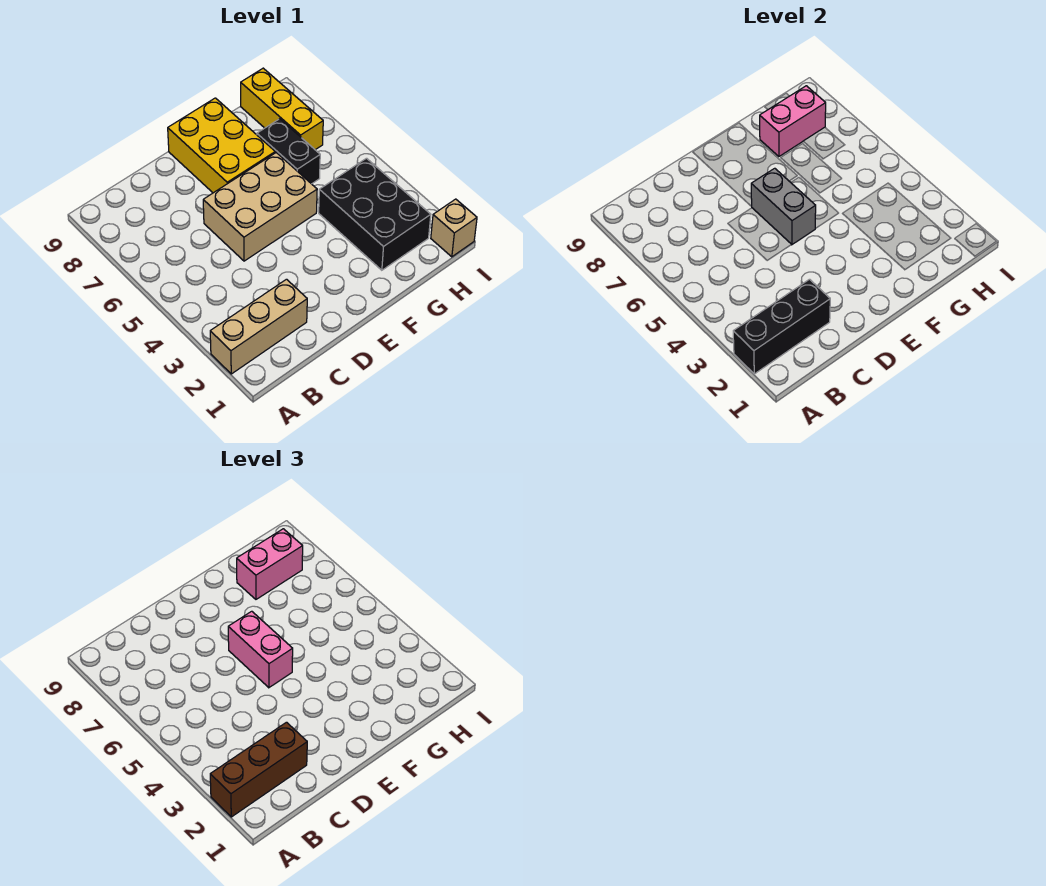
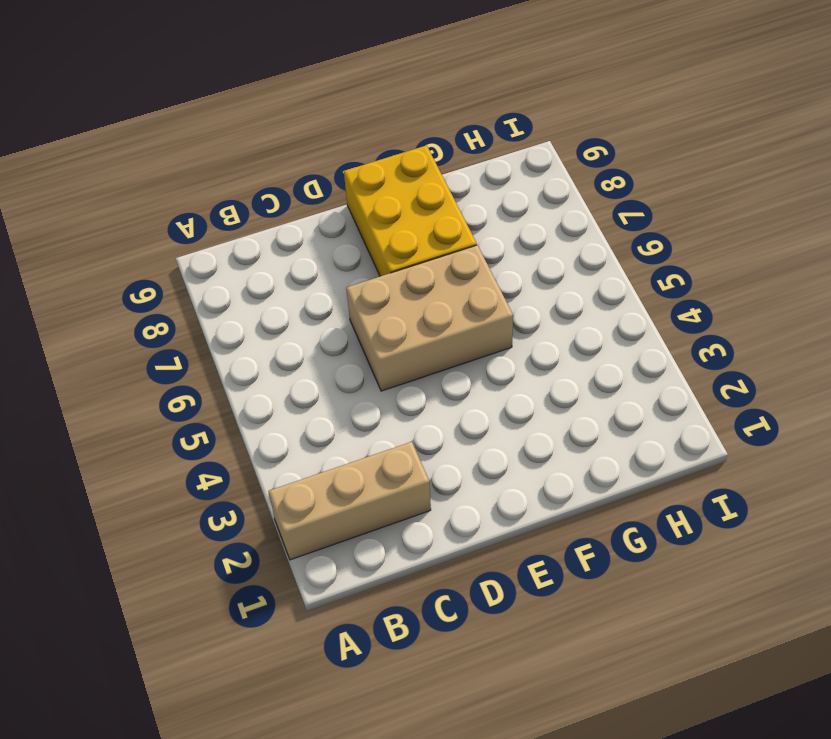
none -> black 2x3 brick [319,158,431,270]
none -> black 1x2 brick [257,119,320,184]
none -> yellow 1x3 brick [241,68,323,150]

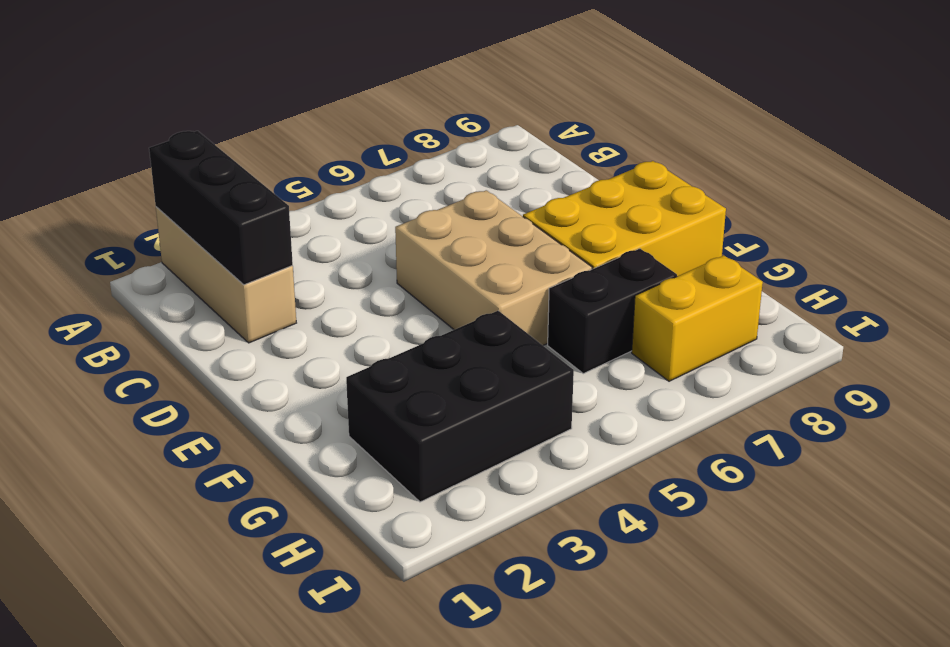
yellow 1x2 brick [632,256,763,381] -> yellow 1x3 brick [241,68,323,150]
none -> tan 1x1 brick [431,199,477,257]
none -> grey 1x2 brick [751,168,816,245]
none -> pink 1x2 brick [760,86,826,156]

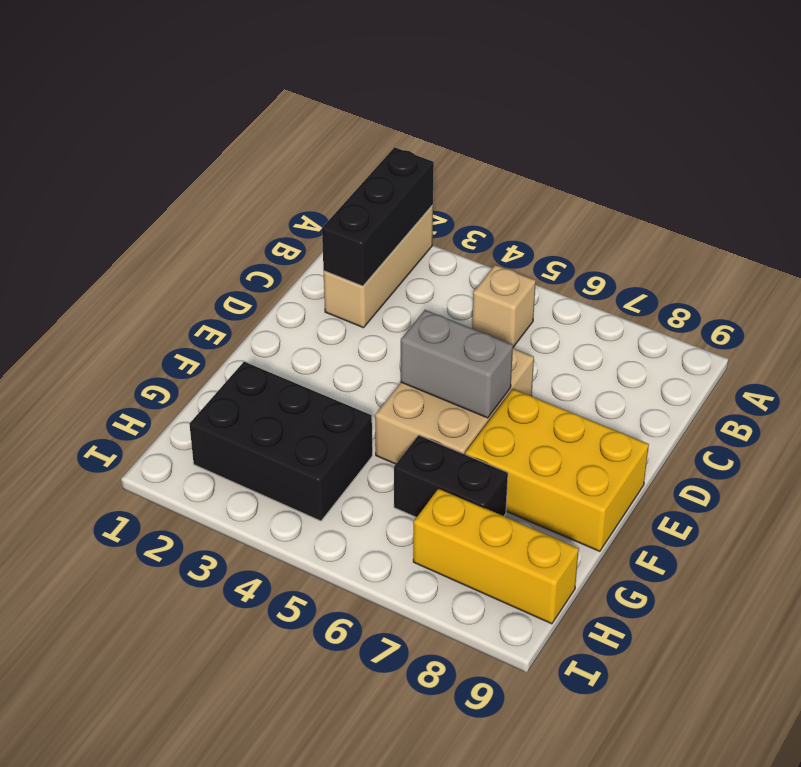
tan 1x1 brick [472,265,536,347] -> tan 1x1 brick moved to [431,199,477,257]
none -> pink 1x2 brick [760,86,826,156]
none -> brown 1x3 brick [210,722,307,817]
none -> pink 1x2 brick [228,611,293,688]

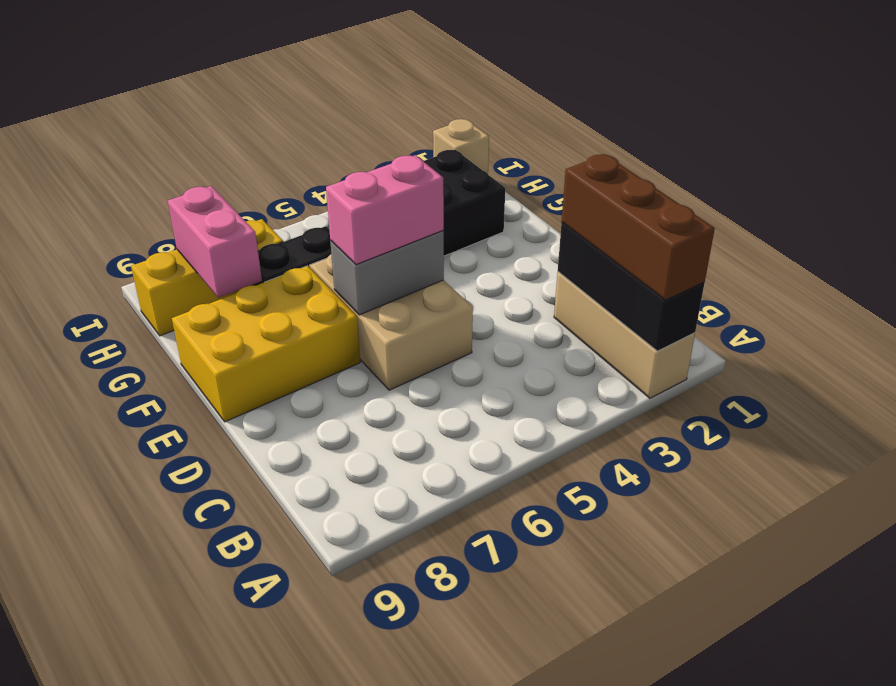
none -> pink 1x2 brick [237,529,303,599]

